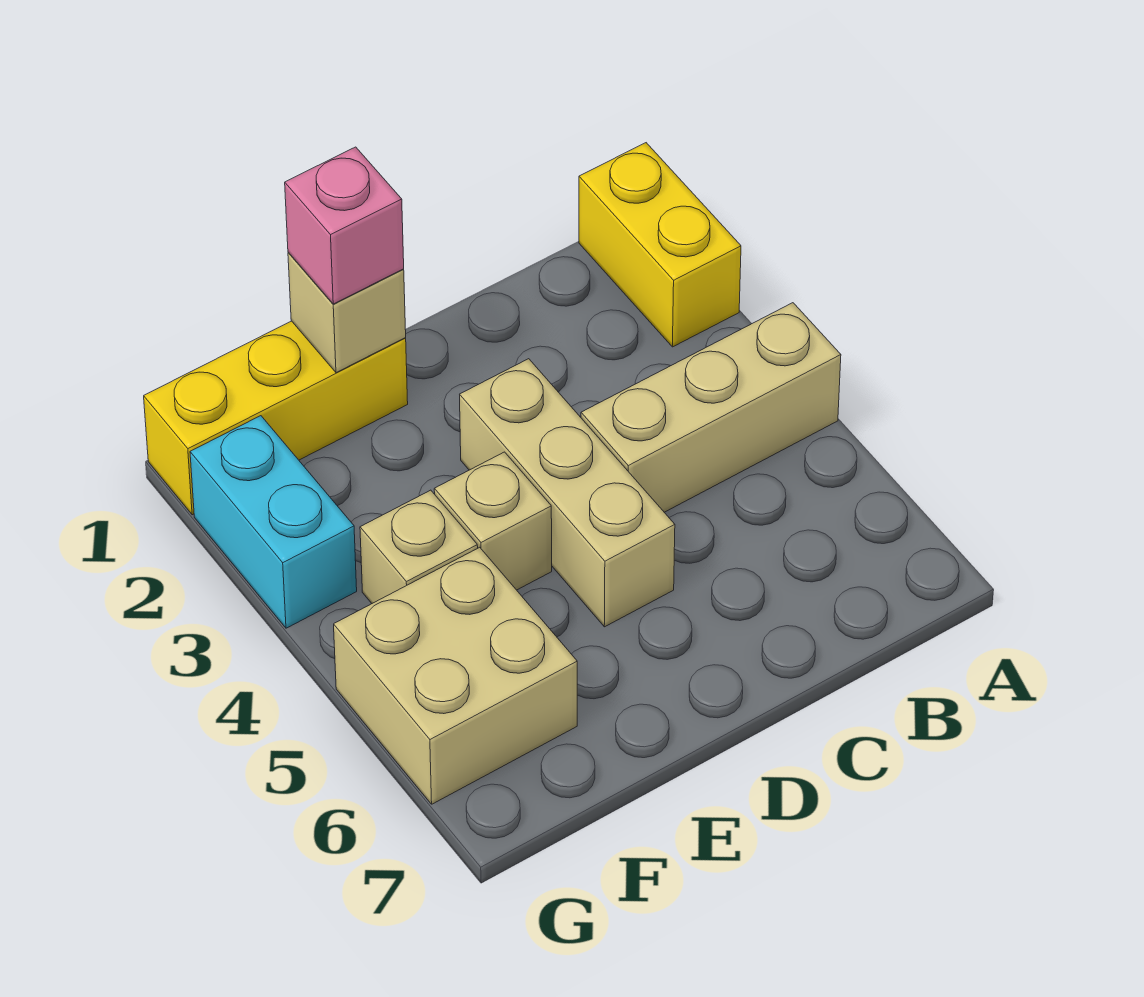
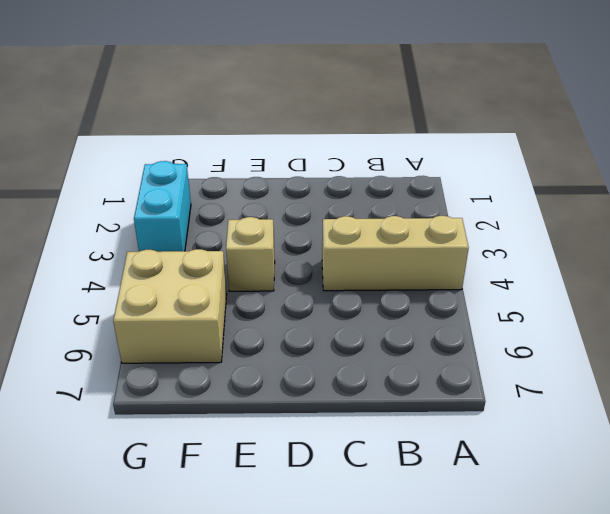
none -> yellow 1x2 brick [579,143,741,347]
none -> tan 1x3 brick [460,359,675,627]

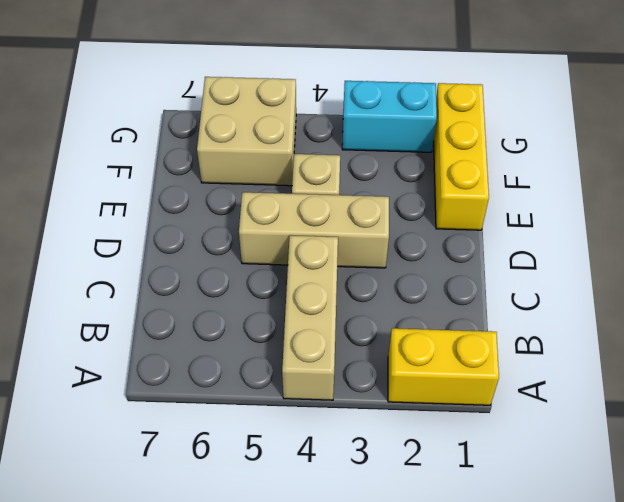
none -> tan 1x1 brick [360,490,478,603]
none -> tan 1x1 brick [288,252,406,373]

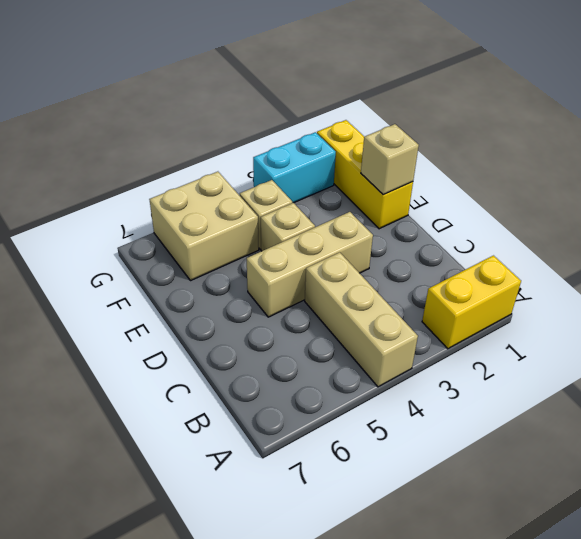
none -> pink 1x1 brick [285,147,404,304]

